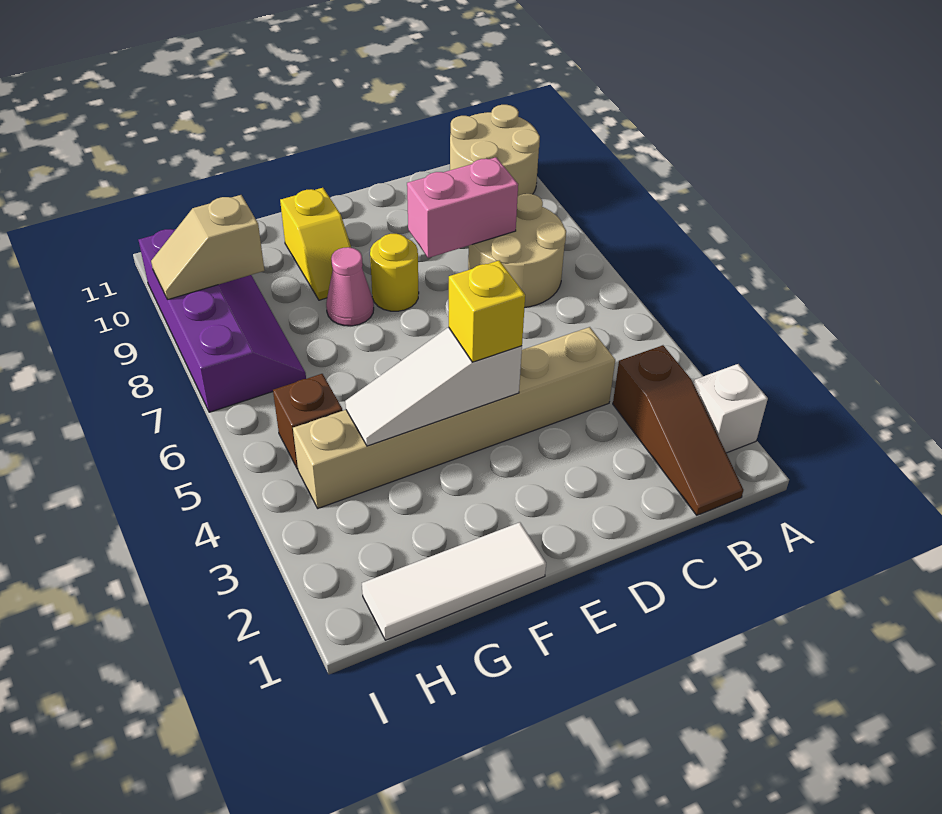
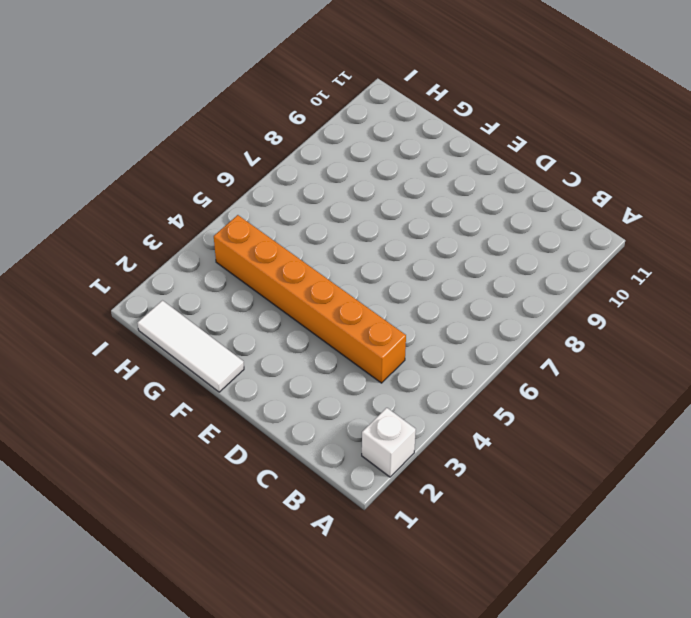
orange 1x6 brick [214,215,406,383] -> tan 1x6 brick [293,327,615,508]
none -> tan 2x2 round brick [450,105,540,196]
none -> brown 1x3 slope [613,345,743,515]
none -> tan 2x2 round brick [468,194,566,307]

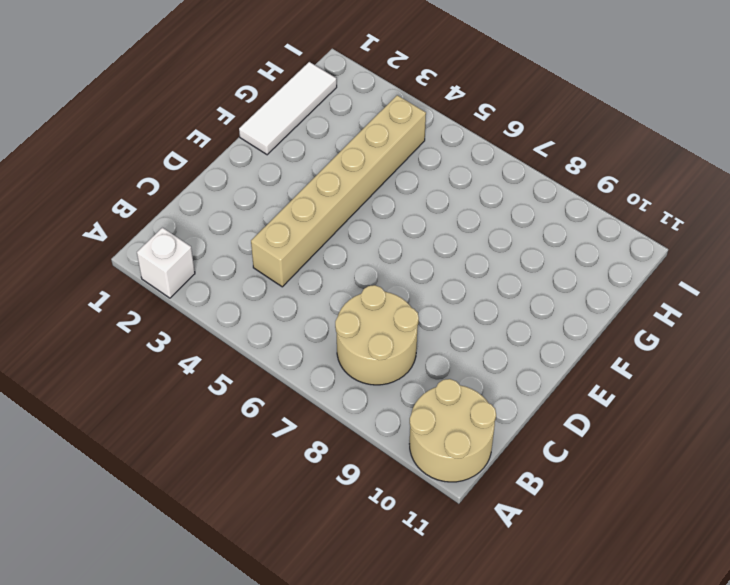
none -> brown 1x3 slope [613,345,743,515]
none -> yellow 1x1 round brick [370,234,419,311]
none -> pink 1x1 cone [326,247,374,326]

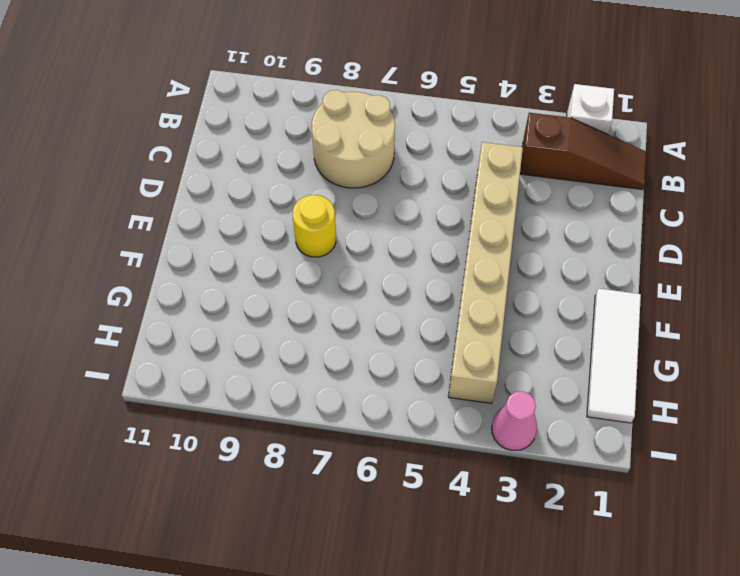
pink 1x1 cone [492,391,537,450] -> pink 1x1 cone moved to [326,247,374,326]
none -> tan 2x2 round brick [450,105,540,196]
none -> yellow 1x2 slope [280,188,351,300]
none -> brown 1x1 brick [273,374,343,469]

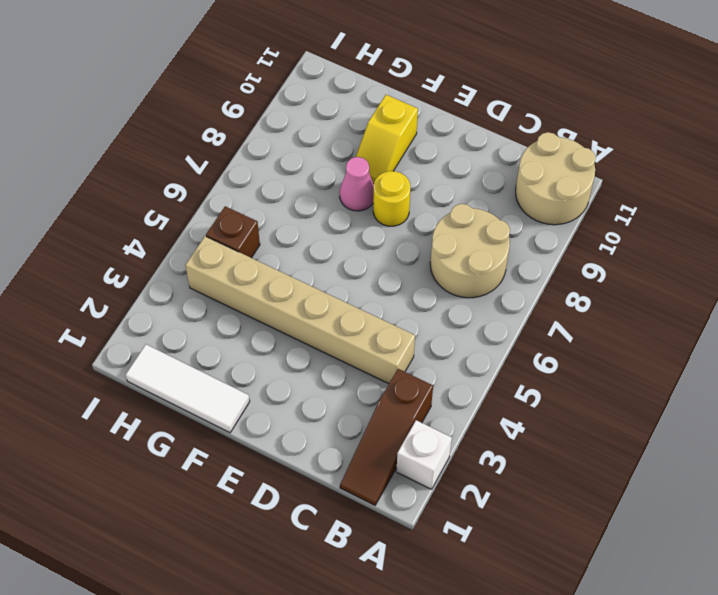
none -> purple 2x4 slope [139,229,306,412]
none -> pink 1x2 brick [407,157,518,258]
none -> white 1x3 slope [345,328,522,446]

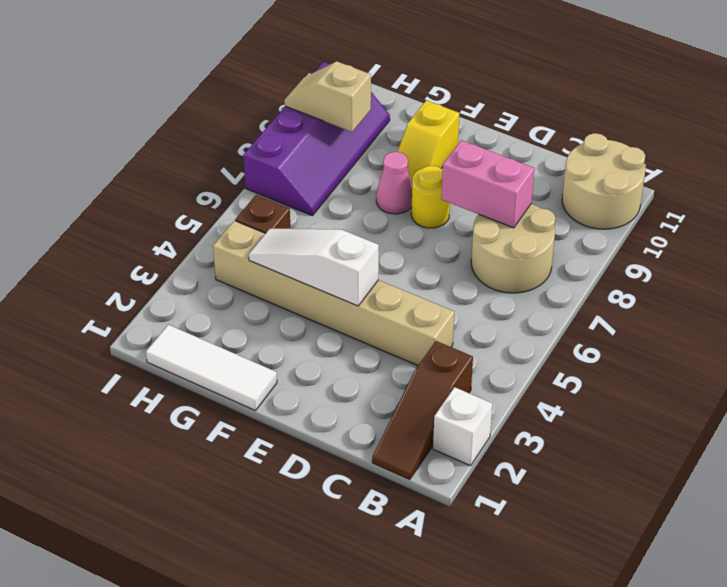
none -> yellow 1x1 brick [449,261,525,362]

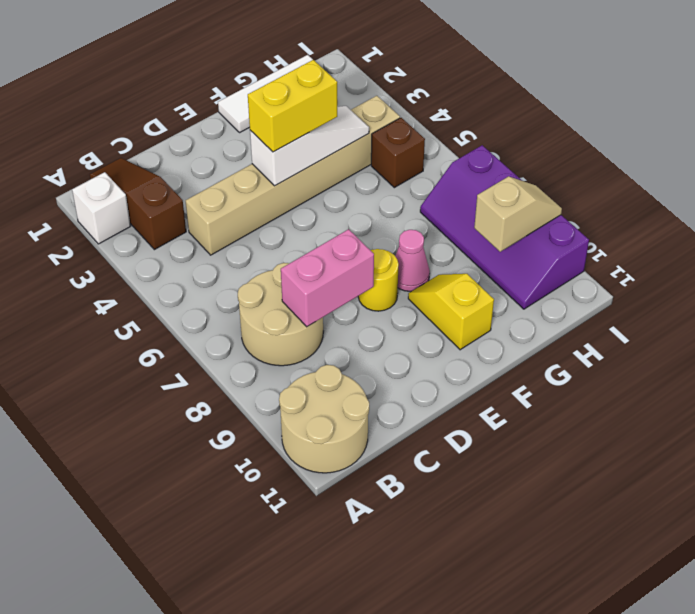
yellow 1x2 brick [248,60,337,152] -> yellow 1x1 brick [449,261,525,362]

